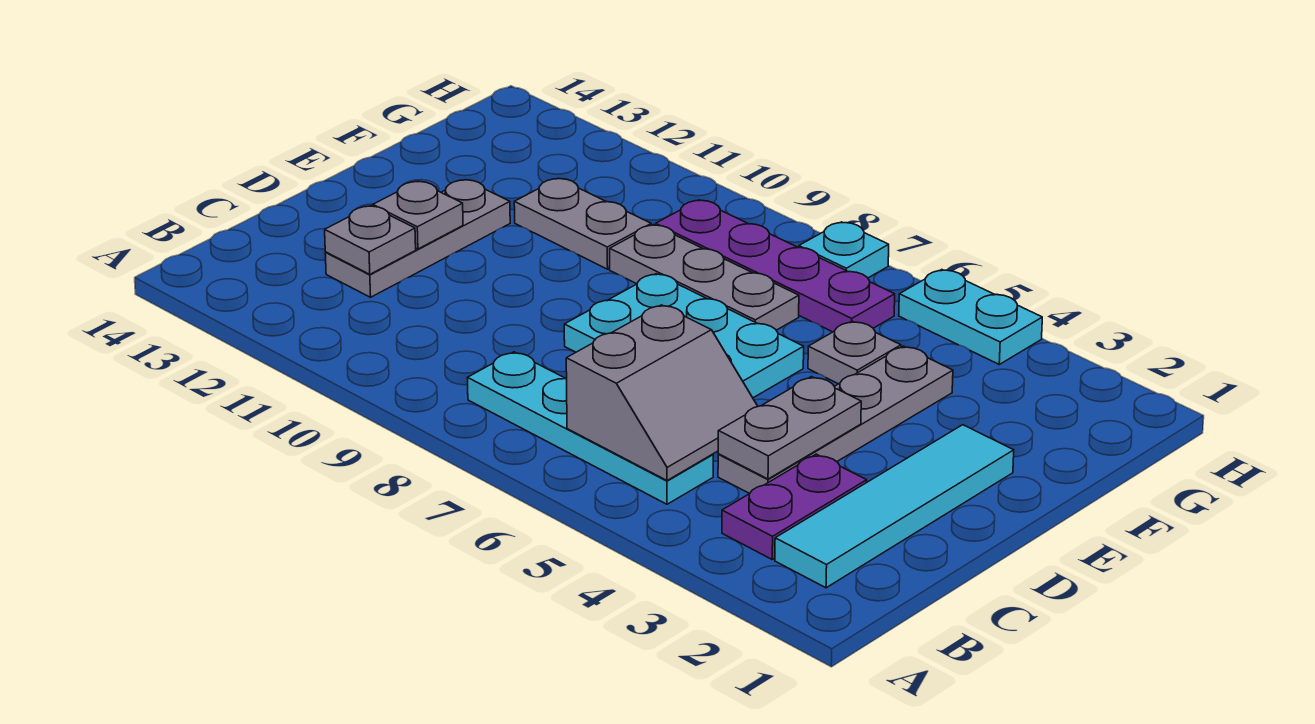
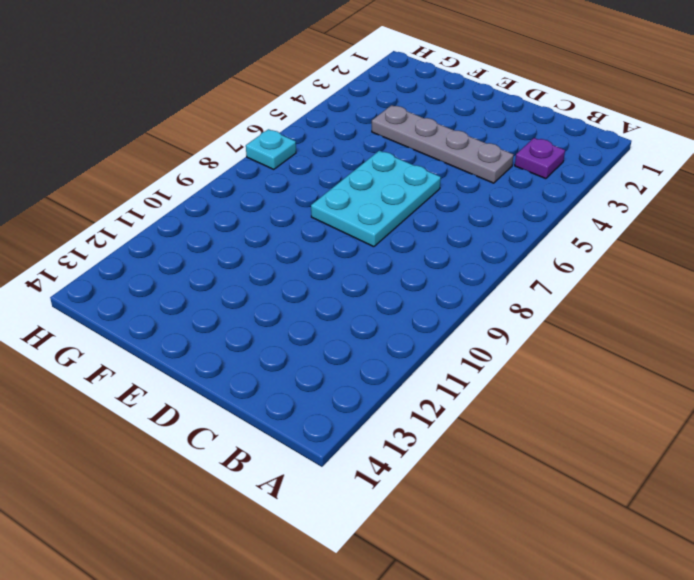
purple 1x1 plate [515,138,565,179] -> purple 1x2 plate [722,454,867,559]
none -> cyan 1x4 tile [775,425,1014,588]
none -> cyan 1x4 plate [468,352,713,504]
none -> grey 1x3 plate [325,180,510,297]

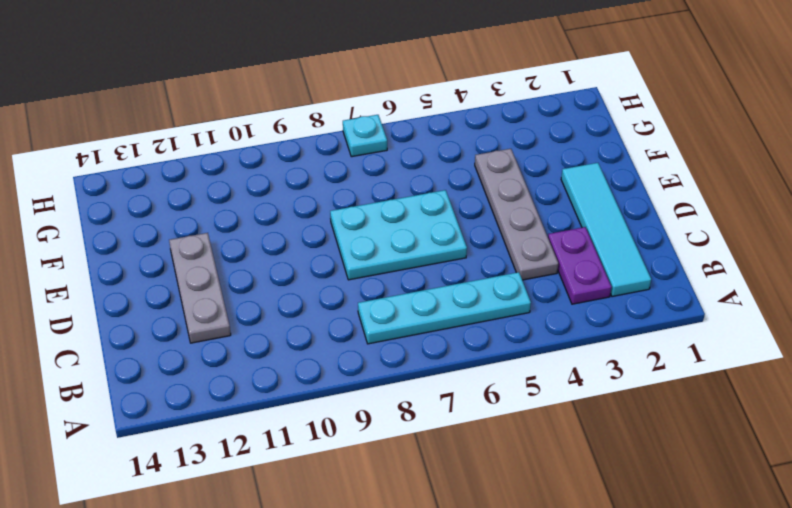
none -> grey 1x1 plate [808,321,901,384]
none -> grey 1x3 plate [610,225,799,330]
none -> grey 1x2 plate [514,179,651,269]

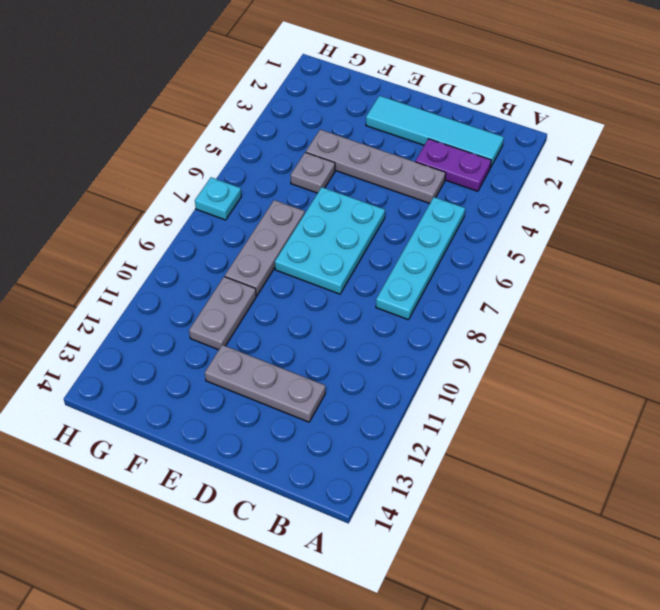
none -> purple 1x4 plate [656,200,895,332]
none -> cyan 1x2 plate [899,270,1042,364]
none -> grey 2x2 slope [566,305,758,481]

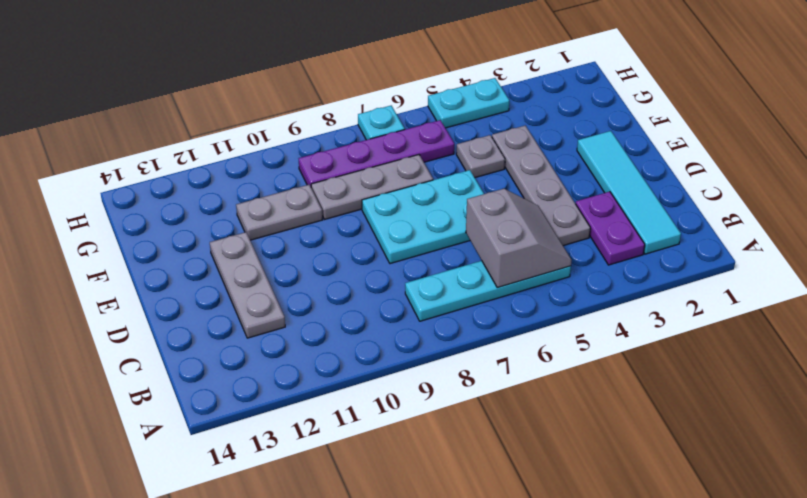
none -> grey 1x2 plate [718,377,861,479]
none -> grey 1x1 plate [325,206,416,274]
none -> grey 1x1 plate [373,181,463,249]

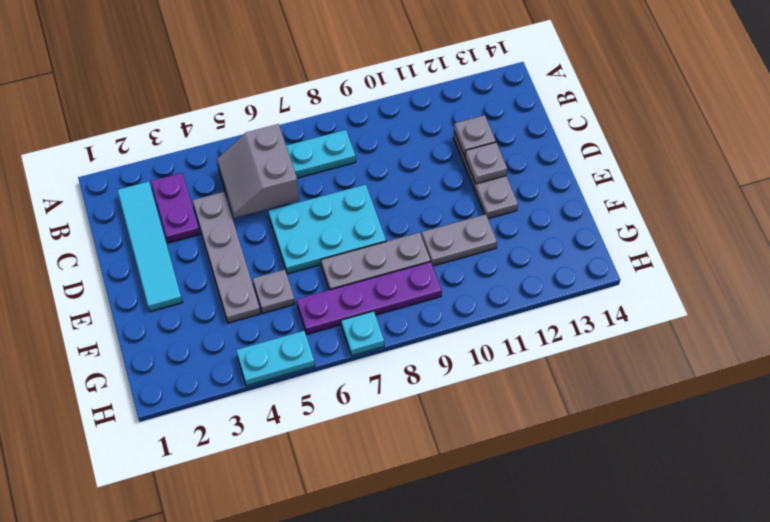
none -> grey 1x2 plate [718,377,861,479]

